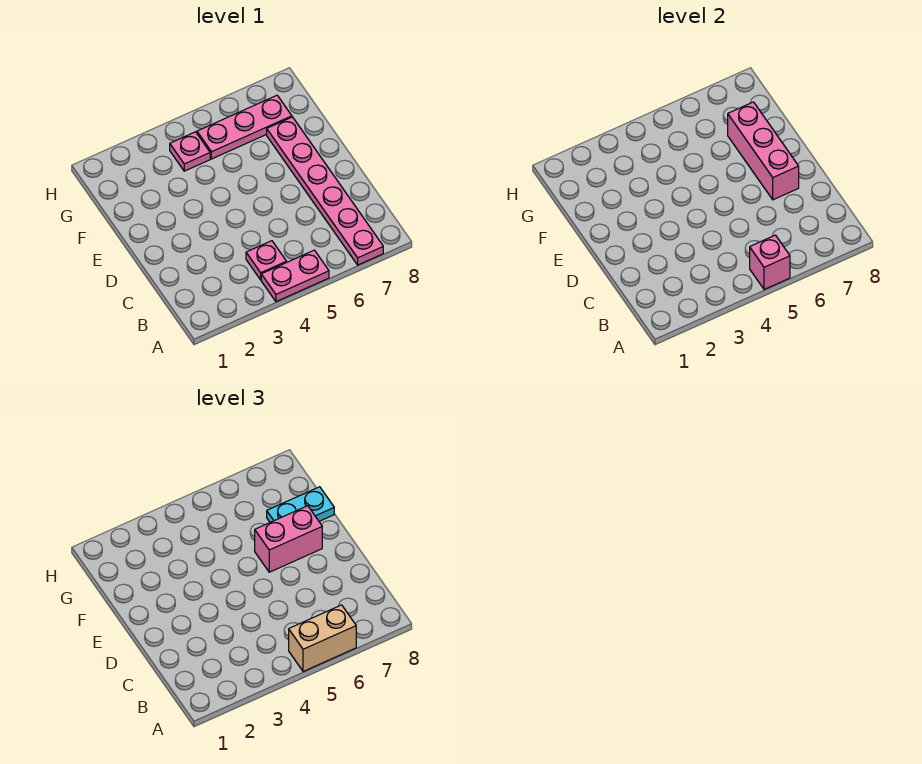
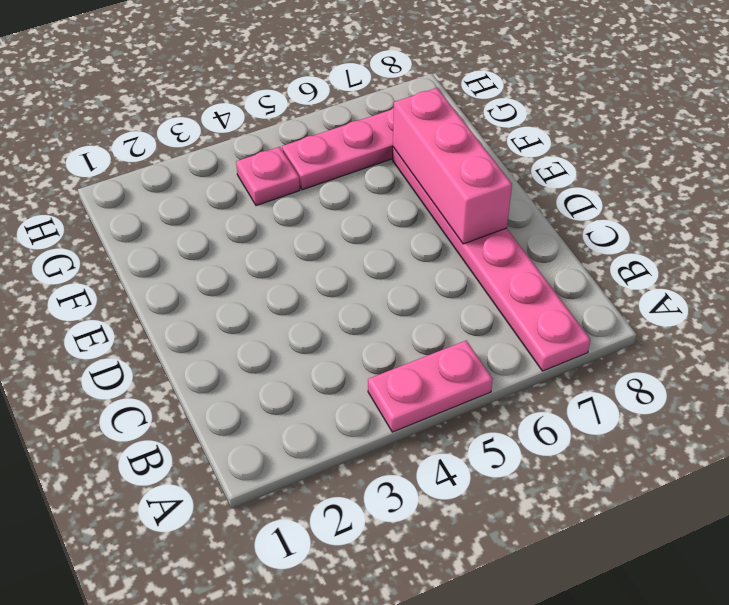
none -> pink 1x1 plate [246,241,287,280]
none -> pink 1x1 brick [750,235,790,290]

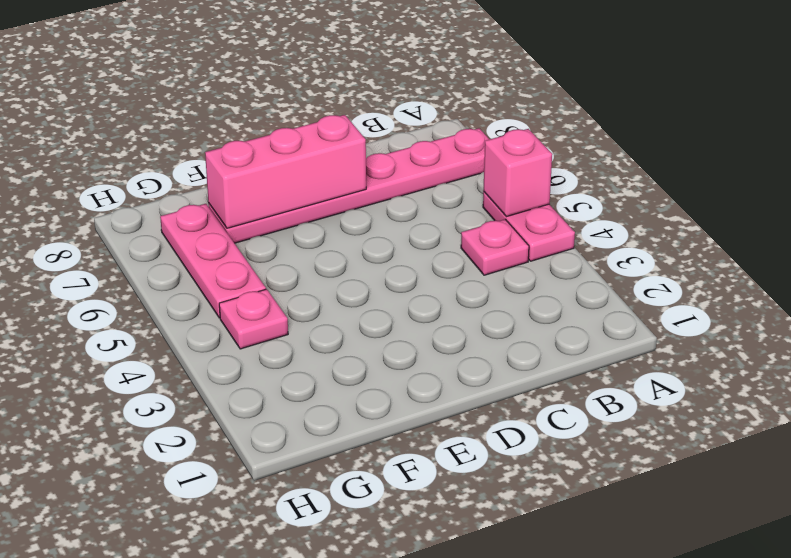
none -> tan 1x2 brick [289,605,356,672]
none -> pink 1x2 brick [255,506,322,572]

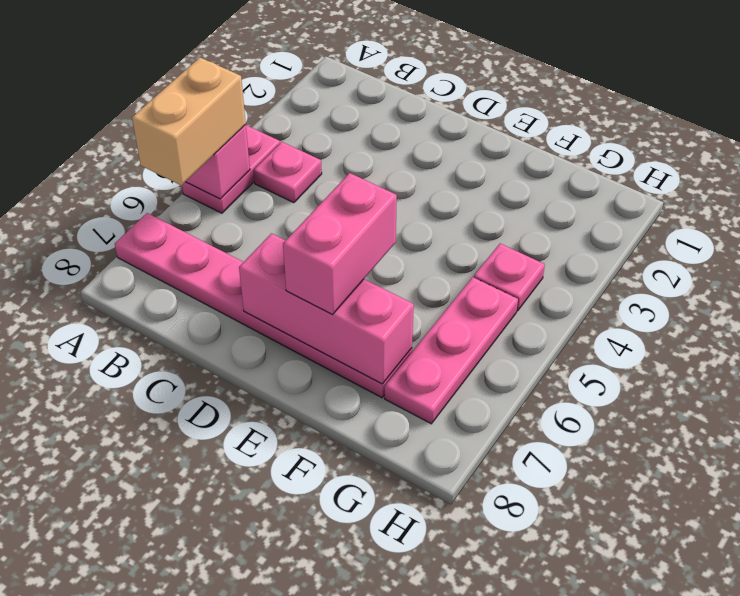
none -> cyan 1x2 plate [267,487,334,522]

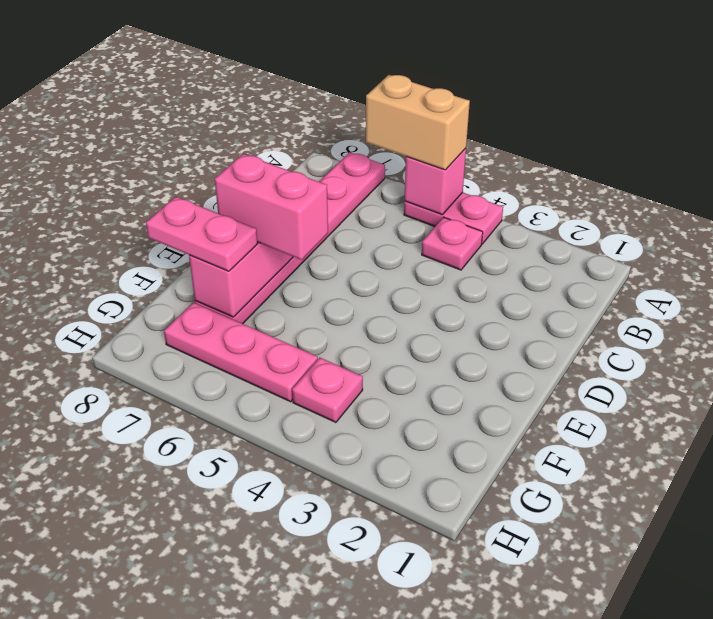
pink 1x2 plate [146,197,257,271] -> cyan 1x2 plate [267,487,334,522]

